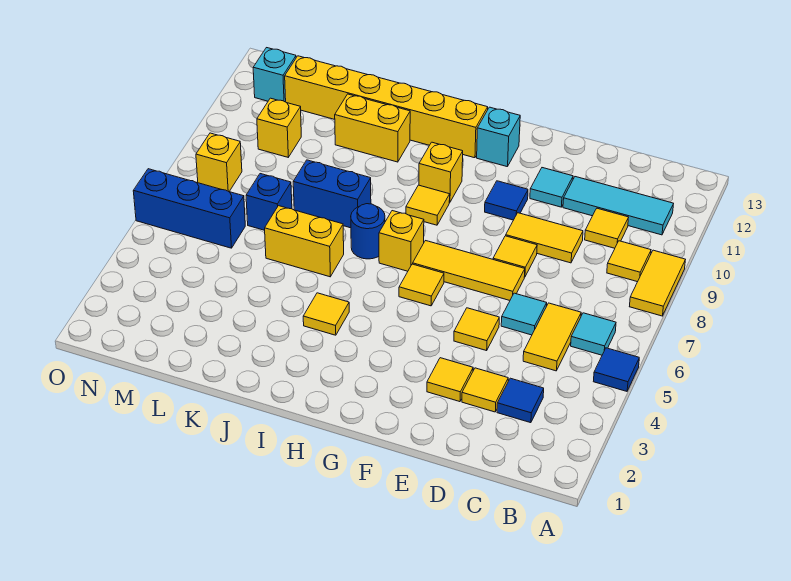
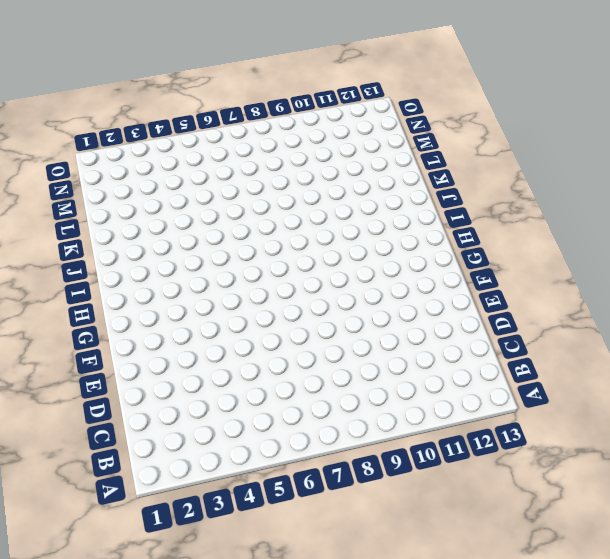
none -> blue 1x1 tile [593,348,639,391]
none -> yellow 1x2 tile [629,250,685,316]
none -> cyan 1x1 tile [571,313,616,355]
none -> yellow 1x1 tile [607,241,651,282]

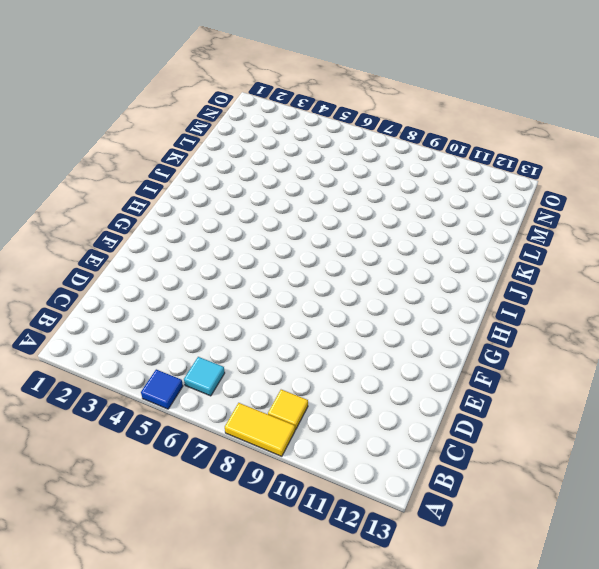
none -> cyan 1x3 tile [563,177,673,235]
none -> blue 1x1 tile [497,378,544,423]
none -> yellow 1x2 tile [523,303,581,371]
none -> yellow 1x1 tile [585,208,629,248]

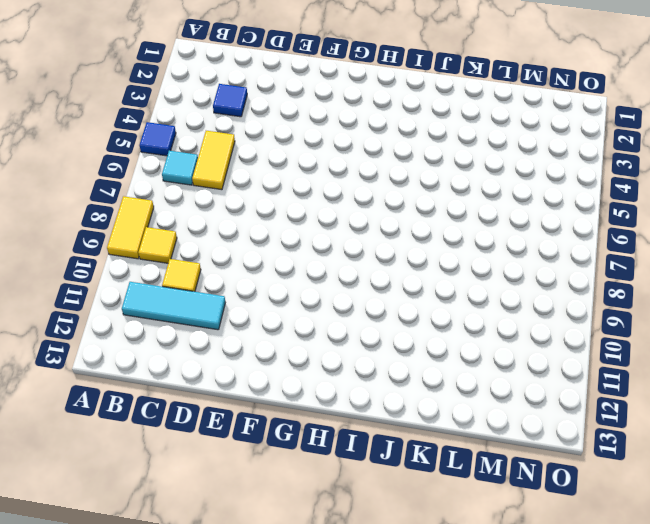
none -> yellow 1x1 tile [462,368,508,412]
none -> cyan 1x1 tile [501,293,547,335]
none -> yellow 1x2 tile [506,213,583,263]
none -> yellow 1x1 tile [427,358,473,402]

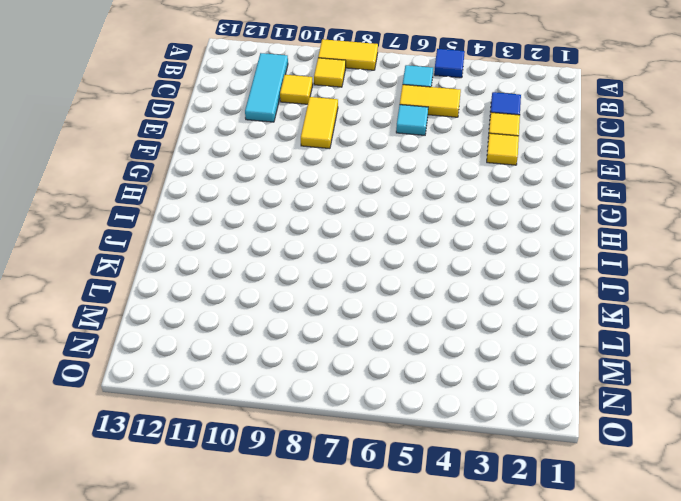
none -> yellow 1x1 tile [454,308,499,351]
none -> yellow 1x3 tile [413,241,525,300]
none -> yellow 1x1 tile [493,236,537,277]
none -> cyan 1x1 tile [530,168,573,207]

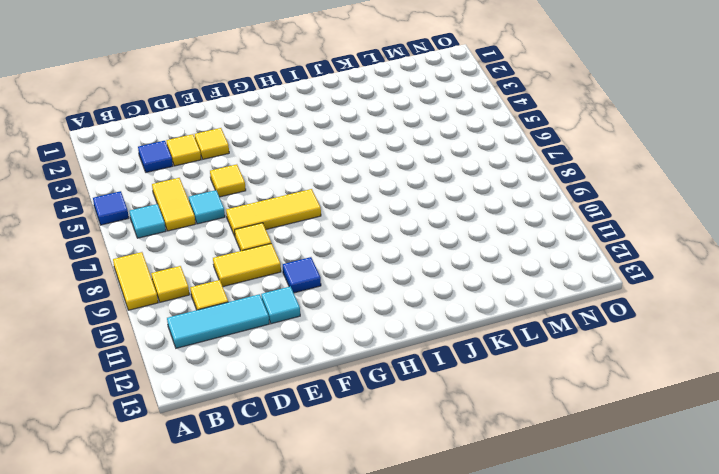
none -> yellow 1x1 tile [399,264,444,306]
none -> cyan 1x1 brick [477,107,520,167]
none -> yellow 1x1 brick [379,211,424,271]
none -> yellow 1x1 tile [406,185,450,225]

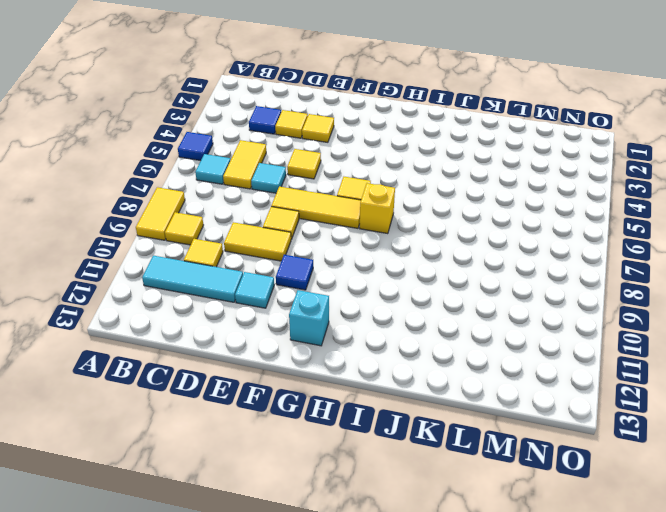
none -> yellow 1x1 tile [406,185,450,225]
none -> yellow 1x1 brick [419,142,463,202]
none -> yellow 1x6 brick [285,56,488,158]
none -> yellow 1x1 tile [303,293,349,335]

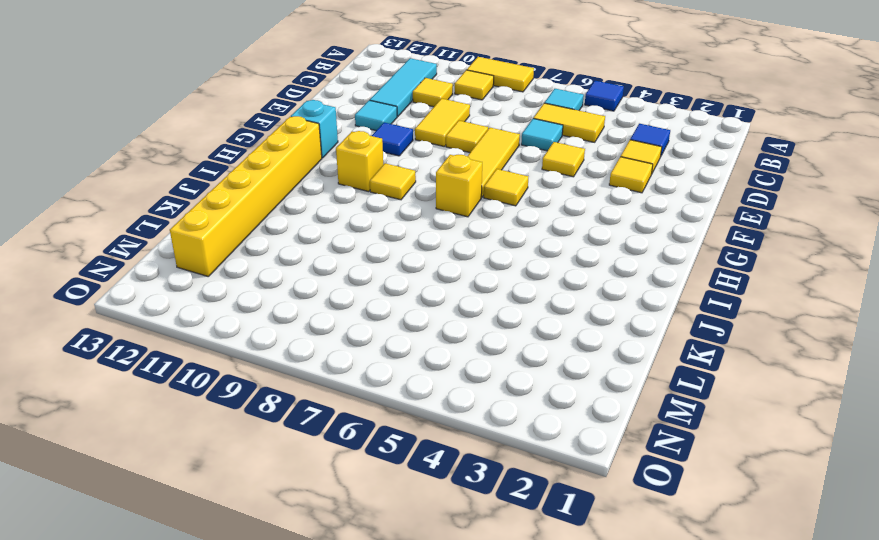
none -> yellow 1x1 tile [303,293,349,335]
none -> blue 1x1 round brick [351,204,385,259]
none -> yellow 1x2 brick [265,206,344,277]
none -> blue 1x2 brick [293,160,371,228]

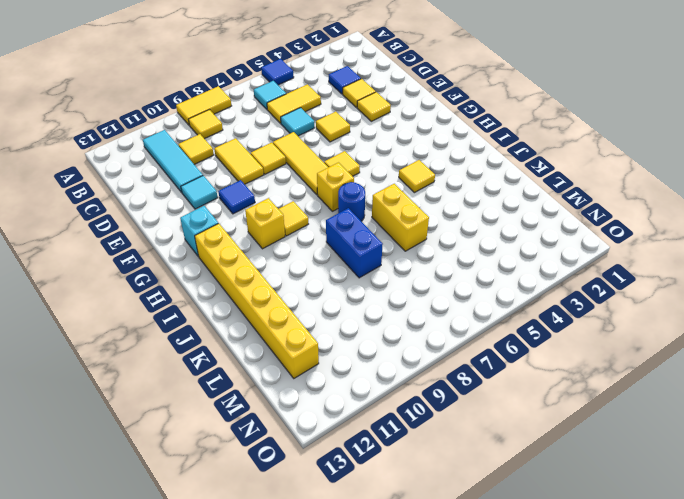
none -> yellow 1x2 brick [335,94,410,162]
none -> blue 1x1 brick [246,174,292,230]
none -> blue 1x3 brick [133,169,245,248]
none -> yellow 1x1 brick [257,98,301,157]

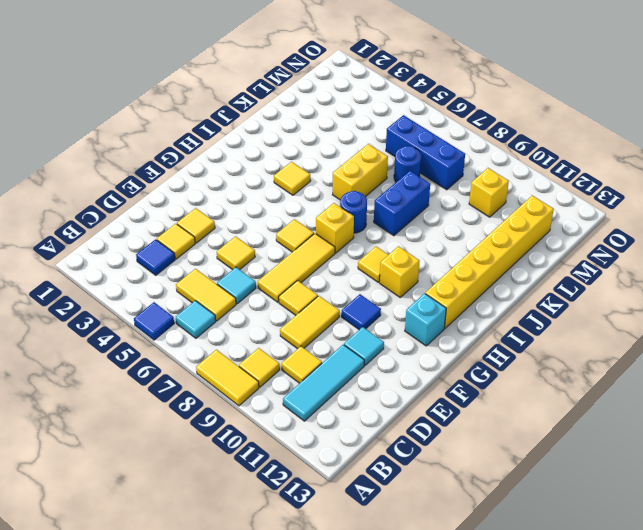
blue 1x1 round brick [394,146,421,182] -> blue 1x1 brick [246,174,292,230]
blue 1x3 brick [386,115,465,190] -> blue 1x3 brick turned to [133,169,245,248]
none -> yellow 1x2 brick [335,94,410,162]
none -> yellow 1x1 brick [196,133,242,191]
none -> cyan 1x1 brick [253,48,296,102]

